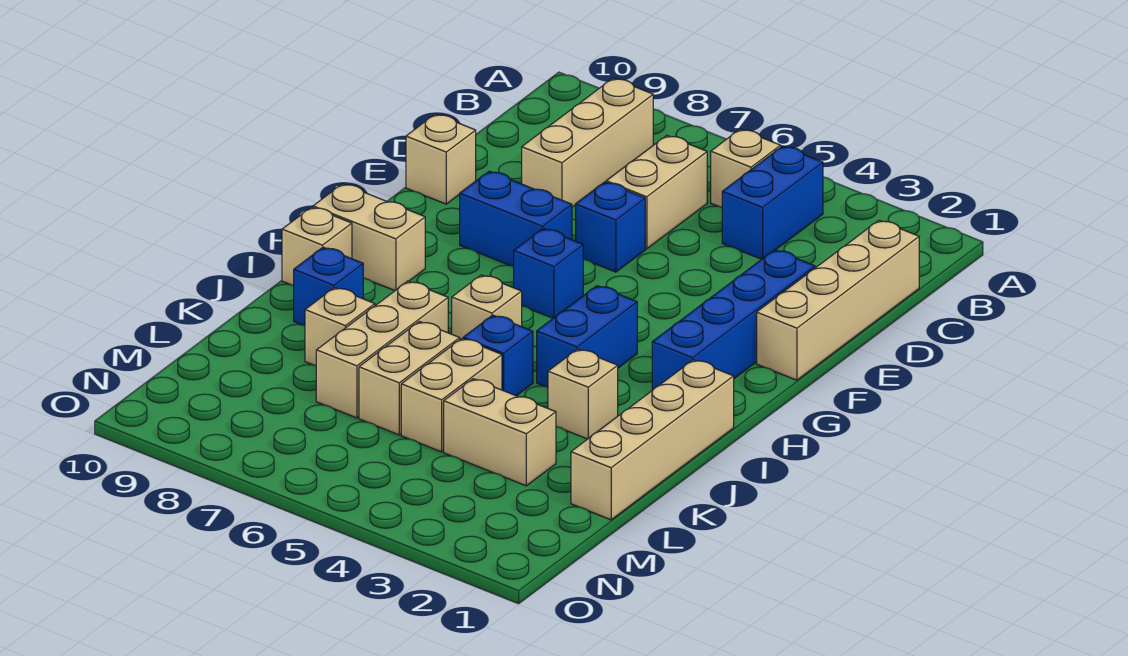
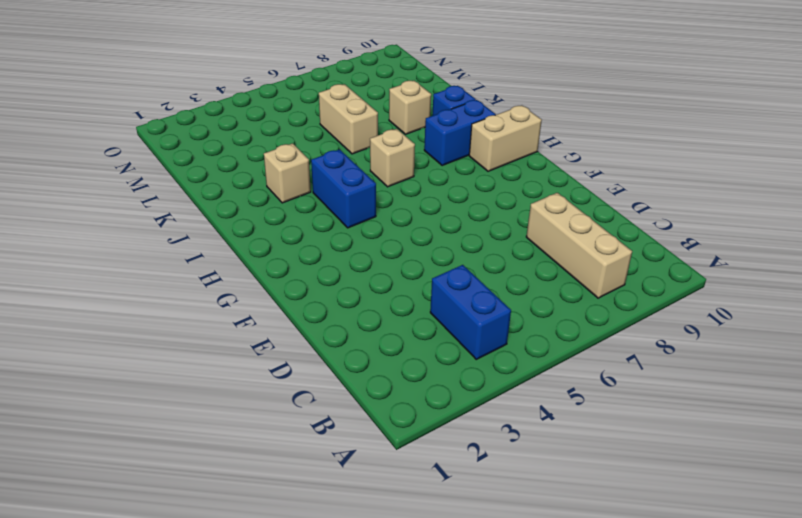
blue 1x2 brick [424,100,496,166] -> blue 1x2 brick moved to [460,171,572,266]
none -> tan 1x1 brick [711,129,781,207]
none -> tan 1x4 brick [757,220,919,380]
none -> tan 1x2 brick [606,136,707,249]

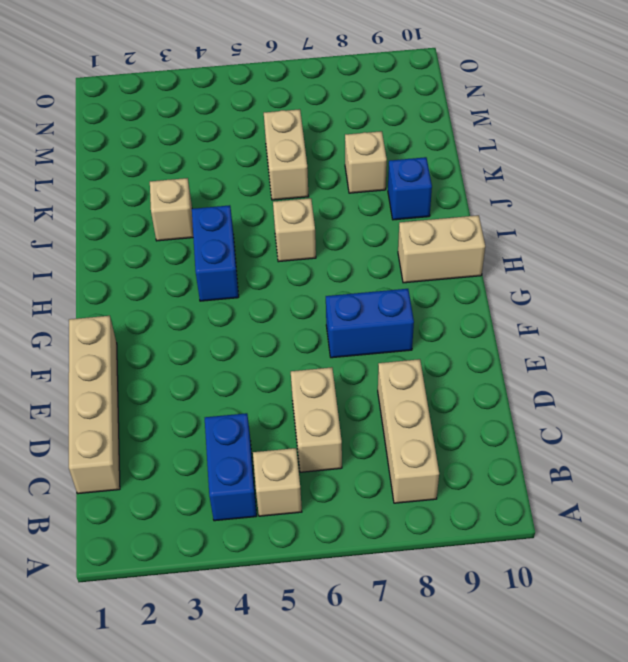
none -> blue 1x4 brick [652,250,815,390]
none -> blue 1x1 brick [576,182,645,272]
none -> tan 1x1 brick [406,114,476,204]

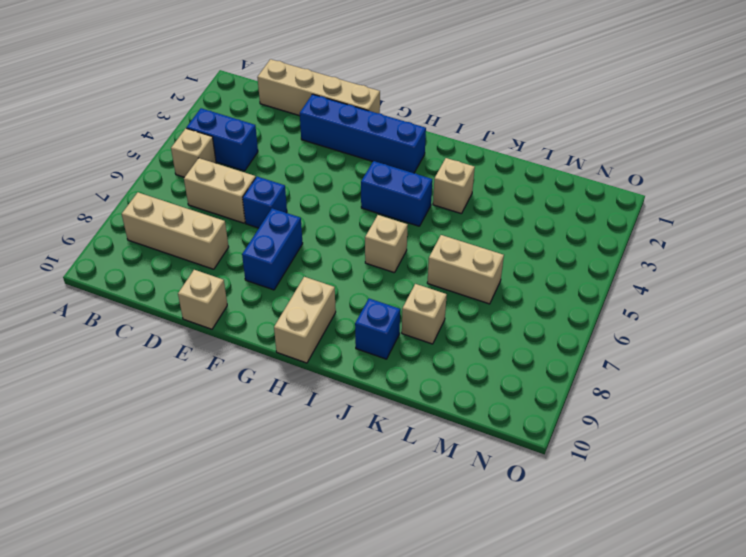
none -> blue 1x1 brick [514,228,583,318]
none -> tan 1x4 brick [571,360,734,520]
none -> tan 1x1 brick [282,207,352,285]

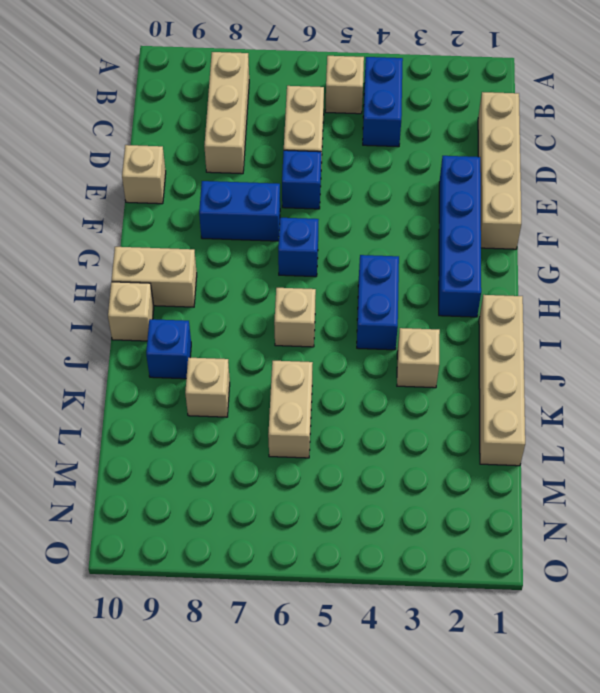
none -> blue 1x1 brick [463,315,533,396]
none -> tan 1x3 brick [316,281,448,418]
none -> tan 1x2 brick [401,339,502,452]

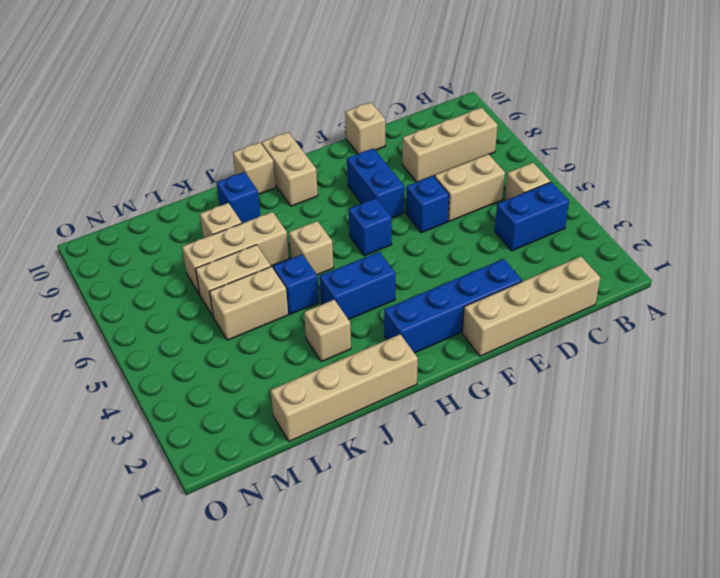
none -> tan 1x2 brick [444,379,556,486]

